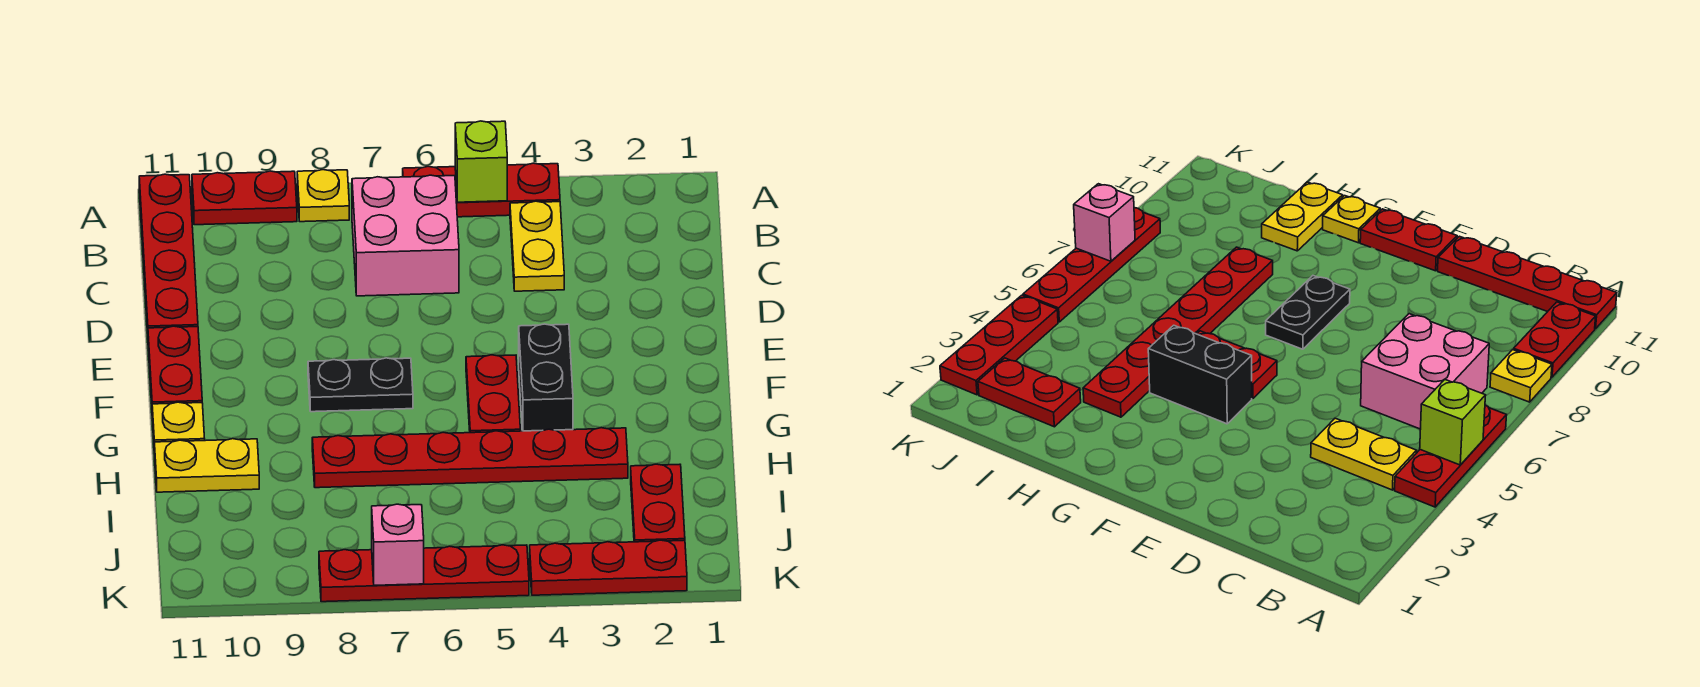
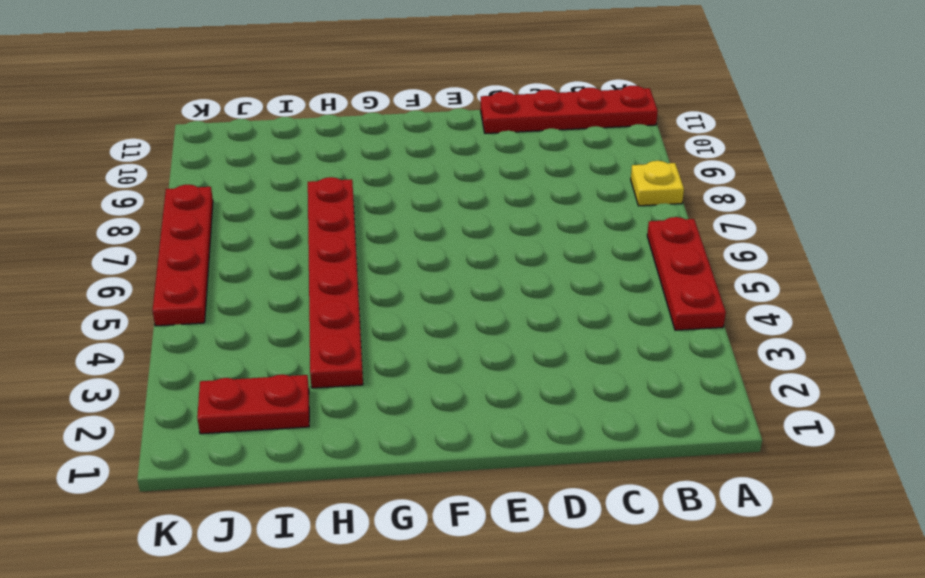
none -> red 1x2 plate [192,171,297,225]
none -> yellow 1x2 plate [510,201,564,291]
none -> pink 2x2 brick [352,175,459,296]

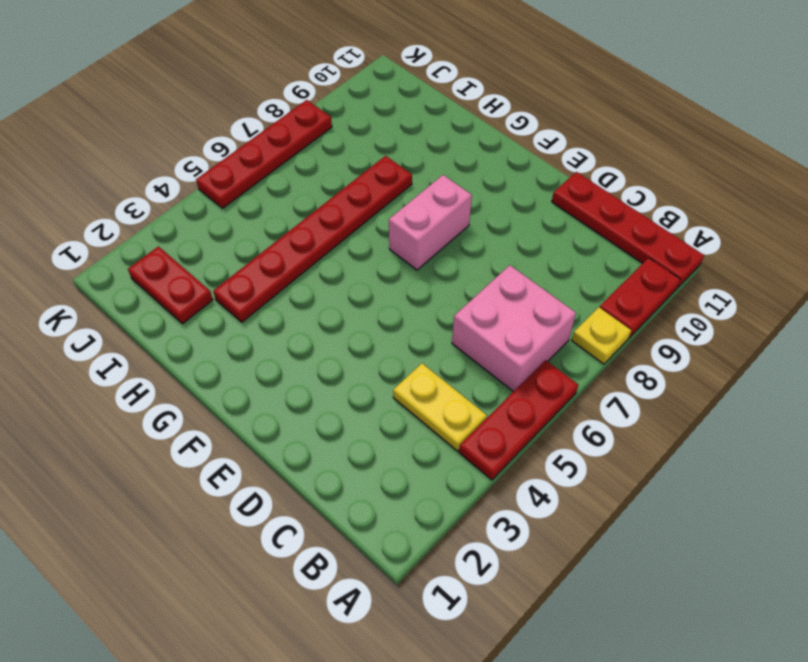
pink 1x2 brick [389,175,472,270] -> black 1x2 plate [308,358,413,412]
none -> red 1x2 plate [148,326,202,404]
none -> black 1x2 brick [519,324,573,431]
none -> red 1x2 plate [466,355,520,433]

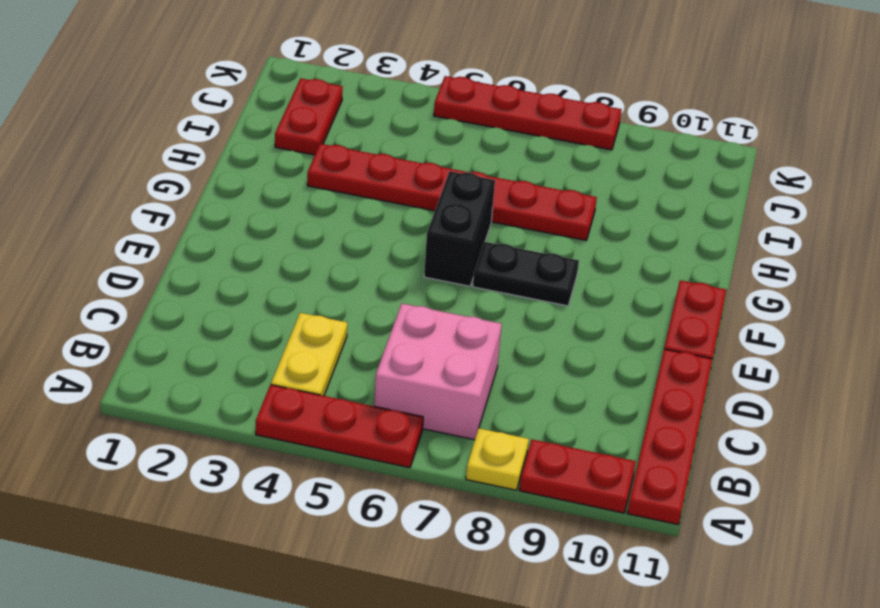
black 1x2 brick [424,171,495,286] -> black 1x2 brick moved to [519,324,573,431]
none -> red 1x2 plate [466,355,520,433]
none -> yellow 1x1 plate [152,402,205,454]
none -> yellow 1x2 plate [155,439,259,492]

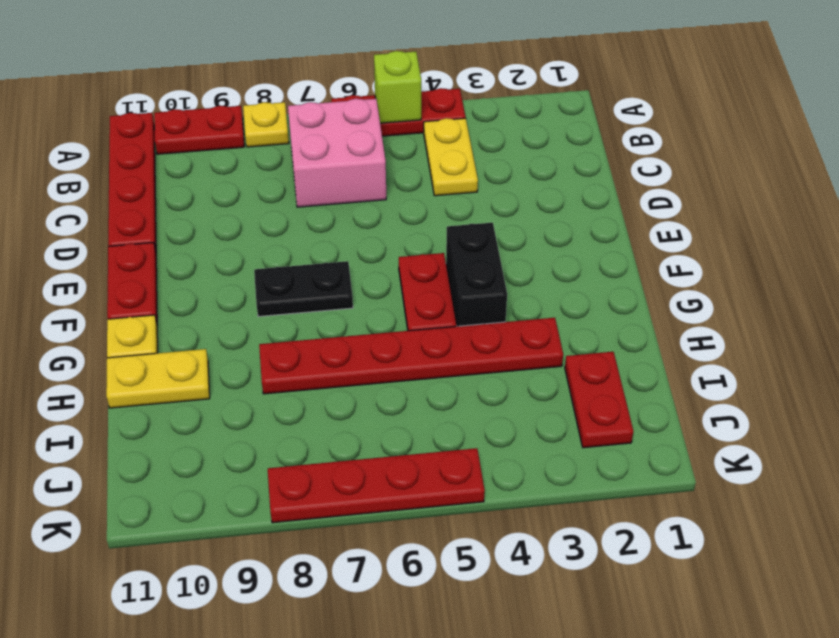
none -> red 1x3 plate [530,540,687,595]
none -> pink 1x1 brick [372,504,424,585]

